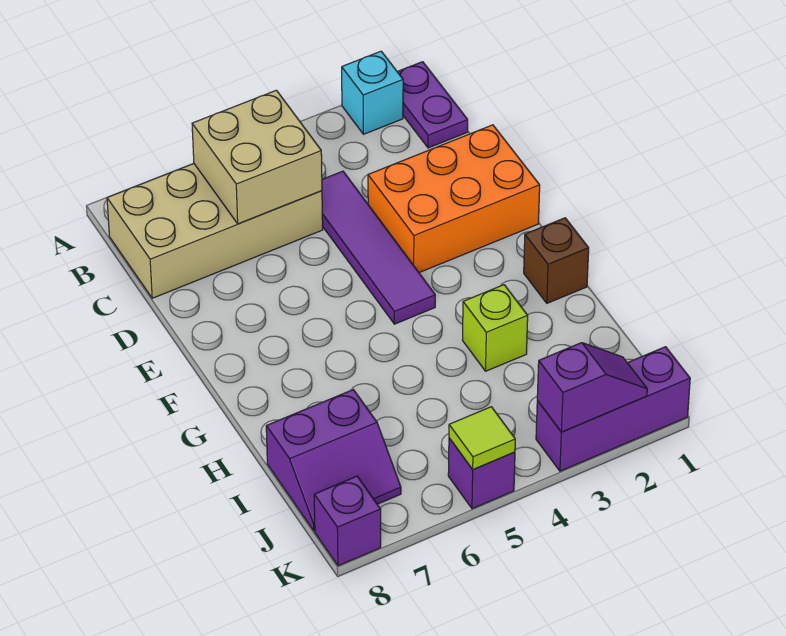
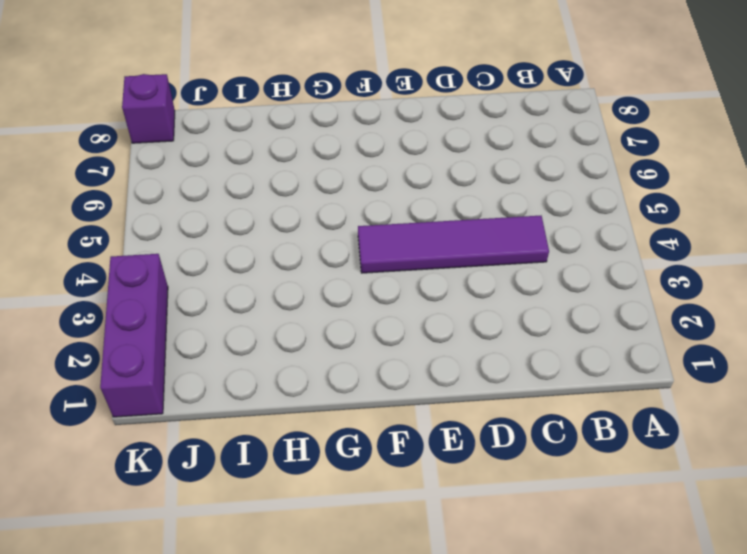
none -> purple 1x2 plate [397,62,468,148]
none -> cyan 1x1 brick [342,51,403,134]
none -> tan 2x4 brick [107,164,323,298]

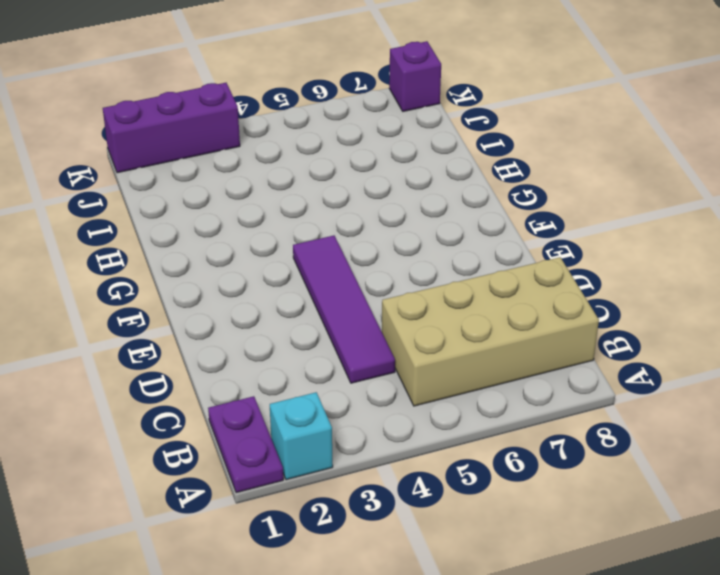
none -> orange 2x3 brick [368,125,540,273]
none -> brown 1x1 brick [524,218,589,303]
none -> lime 1x1 brick [463,285,528,371]

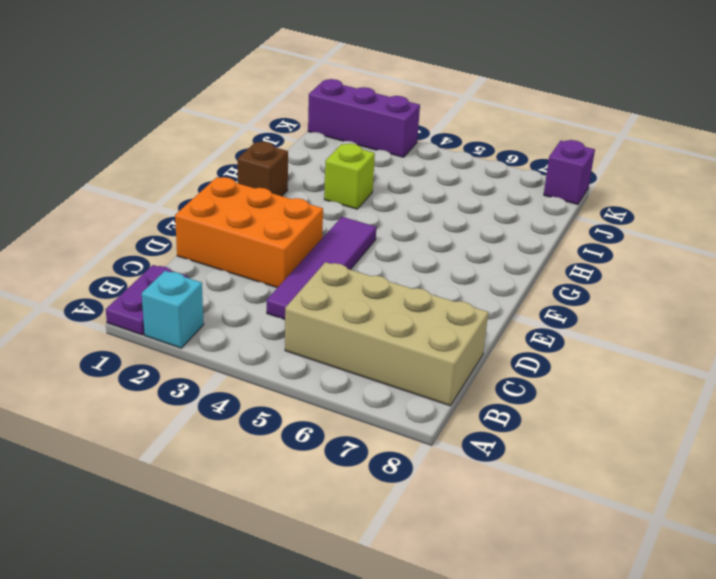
none -> purple 2x2 slope [266,390,401,531]
none -> purple 1x1 brick [448,438,515,509]
none -> tan 2x2 brick [192,90,322,224]

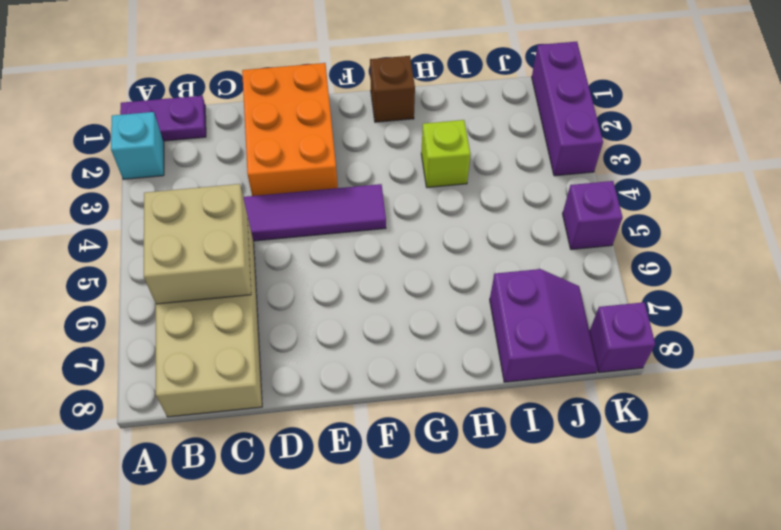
none -> purple 1x2 slope [537,343,647,432]
none -> lime 1x1 tile [449,407,515,470]

